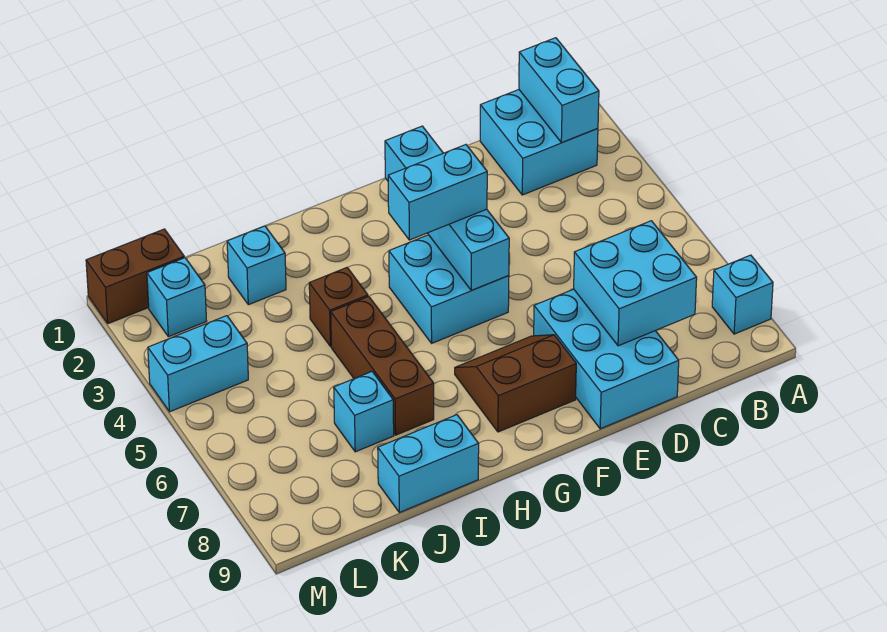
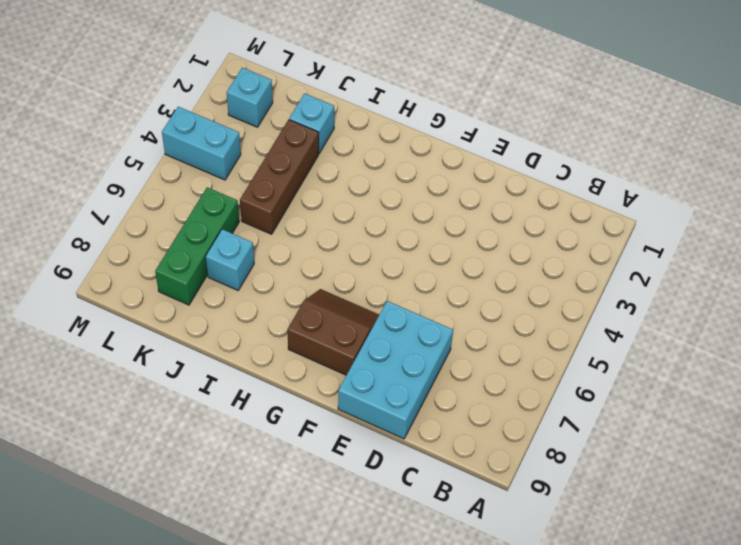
brown 1x3 brick [240,120,319,234] -> brown 1x3 brick moved to [331,296,434,435]
green 1x3 brick [155,187,239,305] -> none
none -> cyan 1x1 brick [712,255,773,334]
none -> cyan 2x2 brick [480,90,598,195]
none -> cyan 2x2 brick [389,235,509,343]

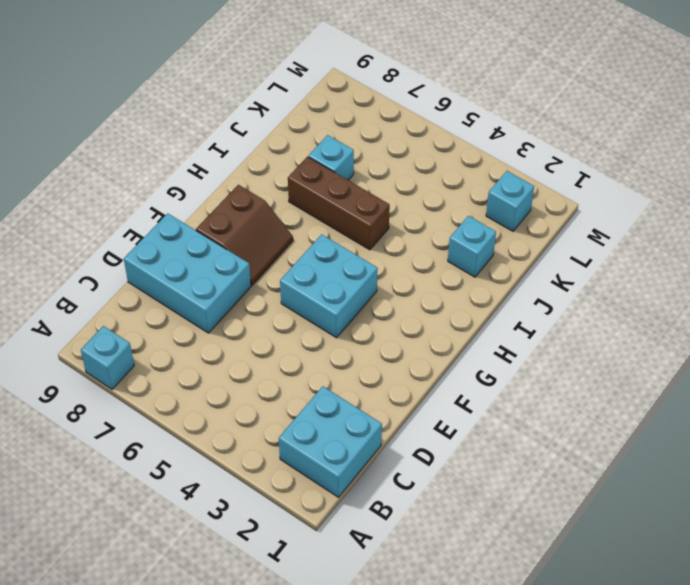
none -> brown 1x1 brick [309,268,368,347]
none -> cyan 1x2 brick [378,415,479,512]
none -> brown 1x2 brick [86,229,184,324]

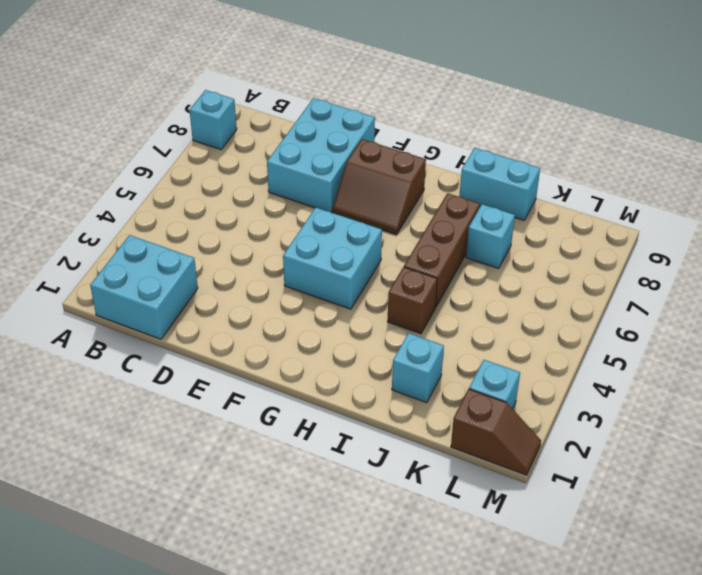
brown 1x2 slope [451,389,541,475] -> brown 1x2 brick [86,229,184,324]
none -> cyan 1x2 brick [148,316,248,412]
none -> cyan 1x2 brick [519,38,599,143]
none -> cyan 2x2 brick [574,221,697,346]

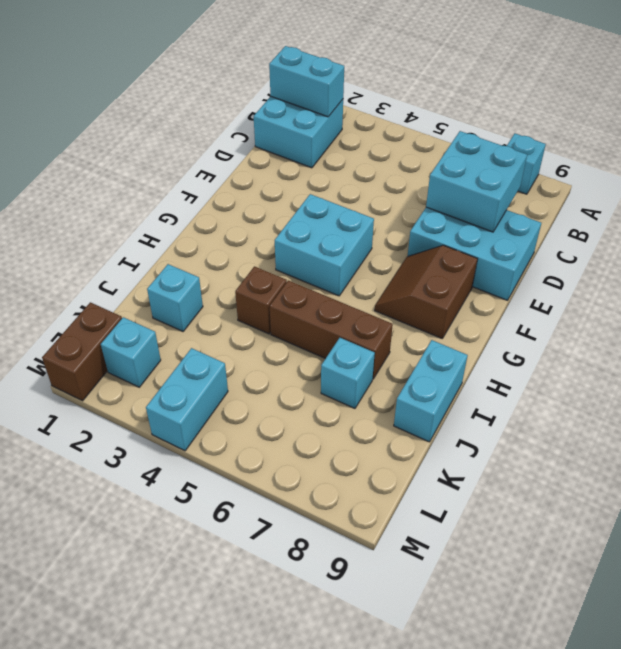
none -> cyan 1x4 brick [385,126,509,290]
none -> cyan 1x2 brick [388,145,487,240]

